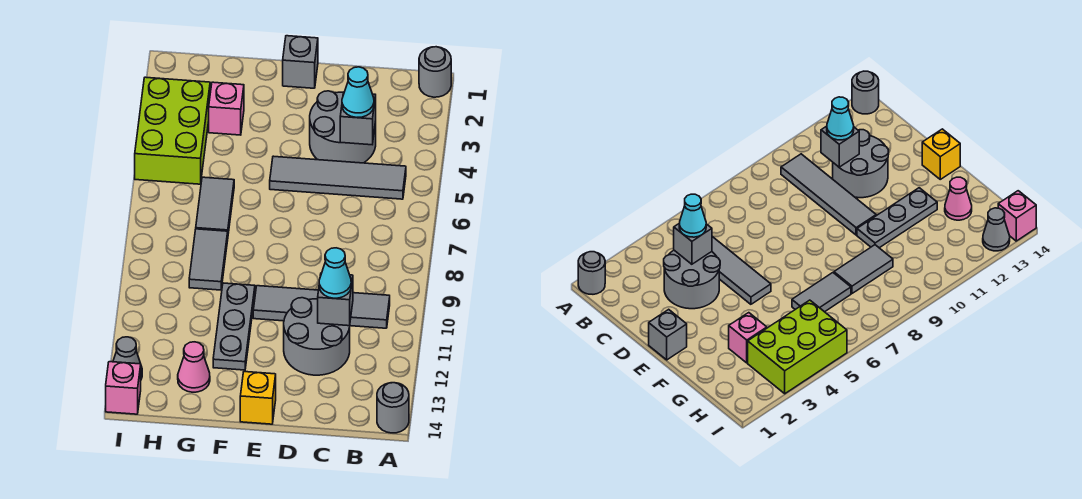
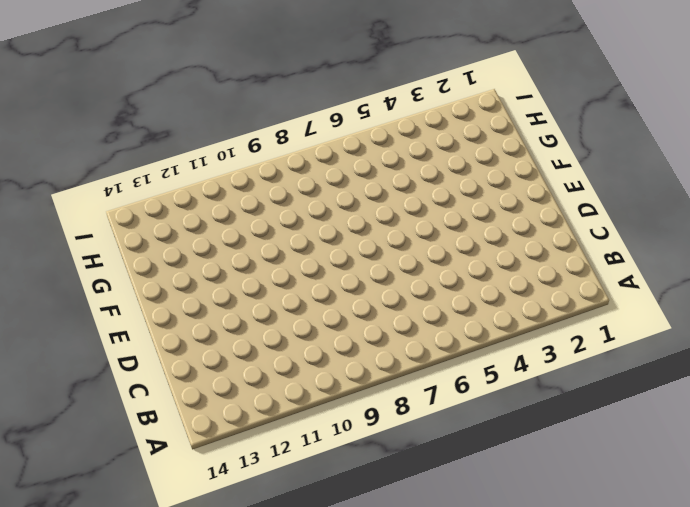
none -> grey 1x1 round brick [419,47,451,97]
none -> grey 1x1 round brick [377,383,409,433]
none -> grey 1x4 tile [270,156,406,199]

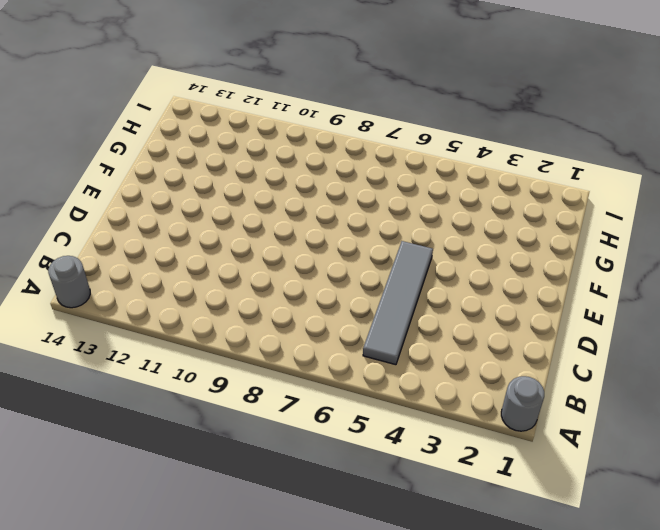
none -> grey 1x4 tile [253,286,390,328]
none -> grey 2x2 round brick [310,91,376,163]
none -> grey 2x2 round brick [284,298,350,375]

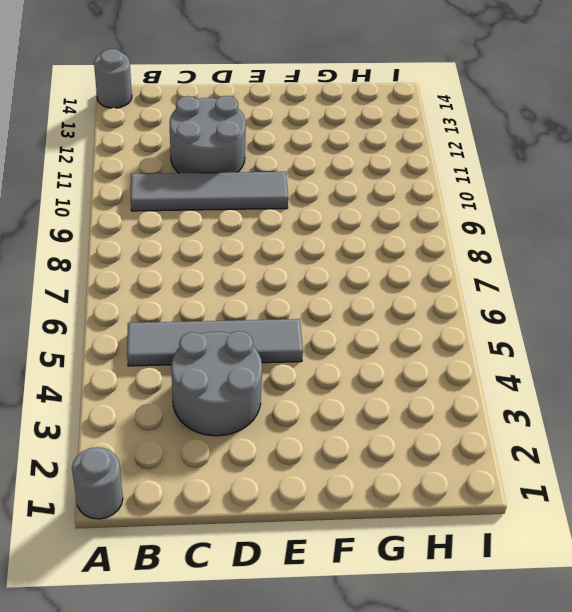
none -> grey 1x1 brick [283,36,318,88]
none -> yellow 1x1 brick [240,372,276,424]
none -> grey 1x3 plate [213,283,255,370]

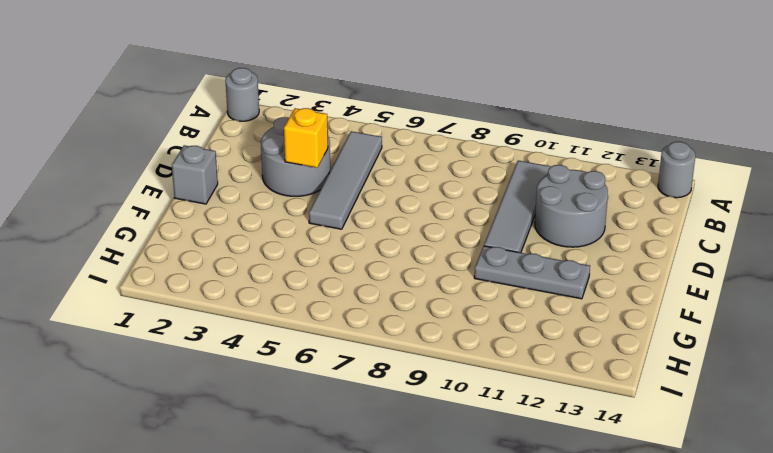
yellow 1x1 brick [284,108,328,168] -> yellow 1x1 brick moved to [240,372,276,424]
none -> pink 1x1 brick [209,82,244,135]
none -> grey 1x2 tile [196,177,234,233]
none -> grey 1x2 tile [189,229,228,290]

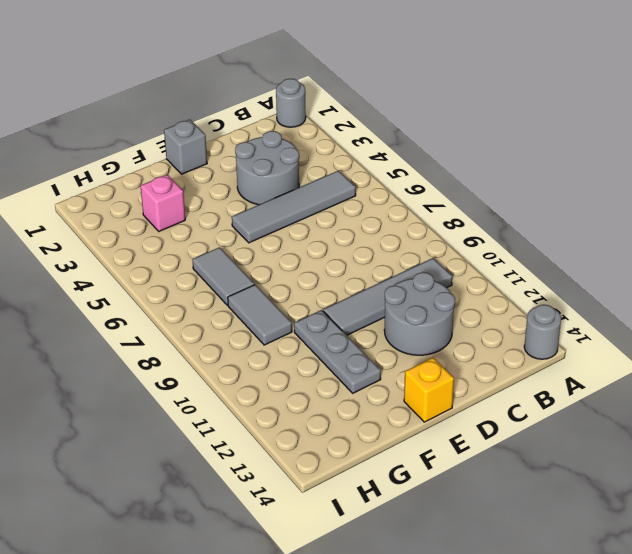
none -> pink 1x1 cone [178,342,210,392]
none -> lime 2x3 brick [135,77,210,184]
none -> grey 1x1 cone [113,337,142,379]

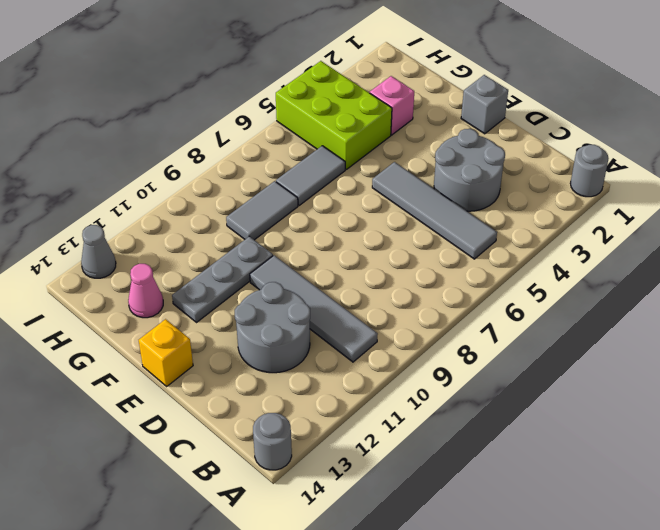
lime 2x3 brick [276,61,392,169] -> lime 2x3 brick turned to [135,77,210,184]
none -> pink 1x1 brick [106,362,141,414]
none -> grey 1x1 brick [340,92,376,145]
none -> grey 1x1 brick [318,273,353,326]

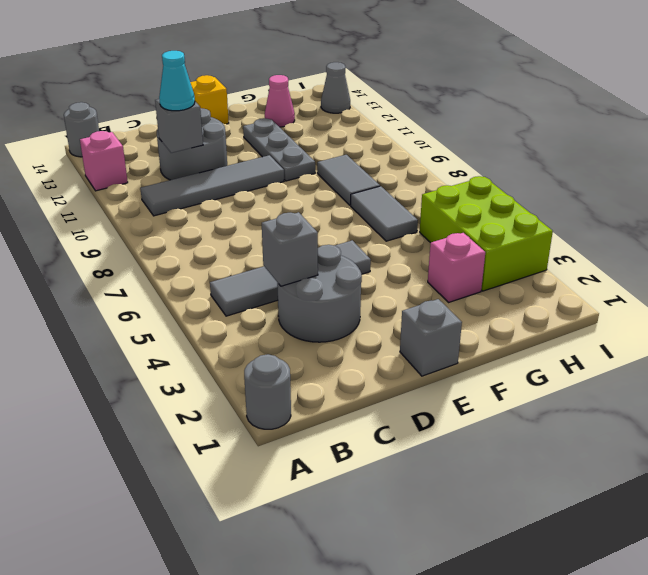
pink 1x1 brick [80,131,128,191] -> pink 1x1 brick moved to [106,362,141,414]
none -> cyan 1x1 cone [342,67,374,118]

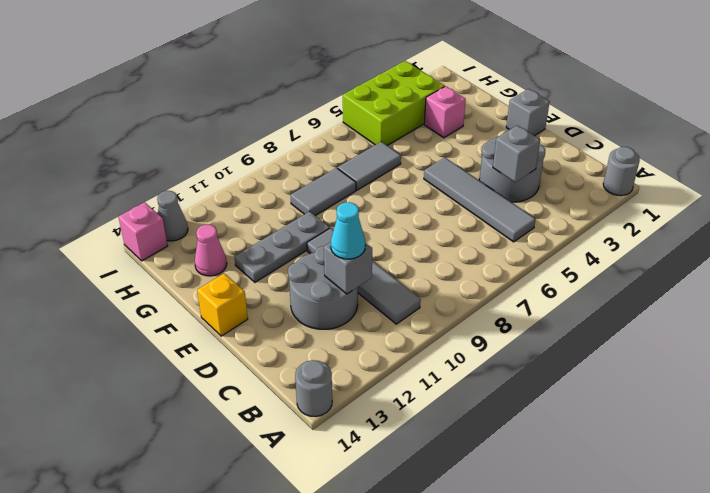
none -> cyan 1x1 cone [342,67,374,118]

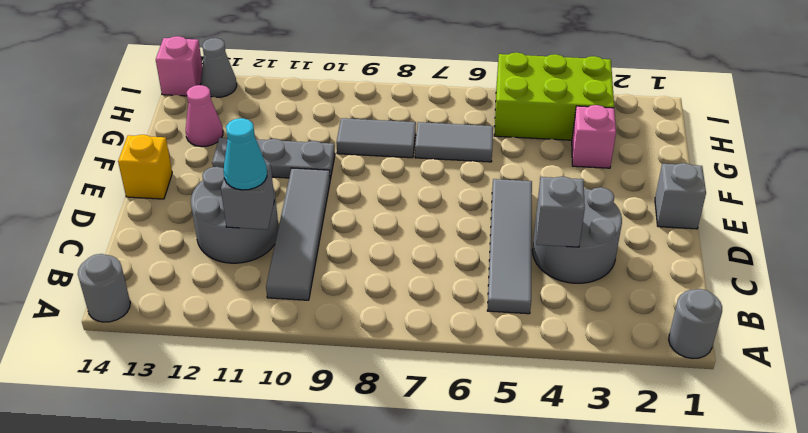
none -> cyan 1x1 cone [342,67,374,118]

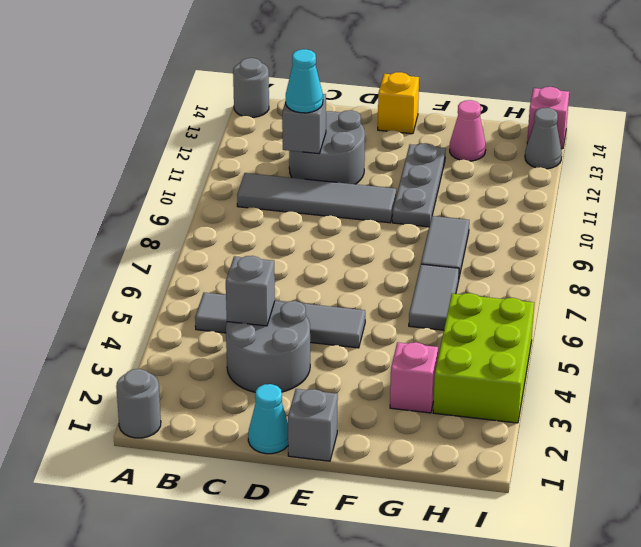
cyan 1x1 cone [248,384,288,454] -> cyan 1x1 cone moved to [342,67,374,118]

